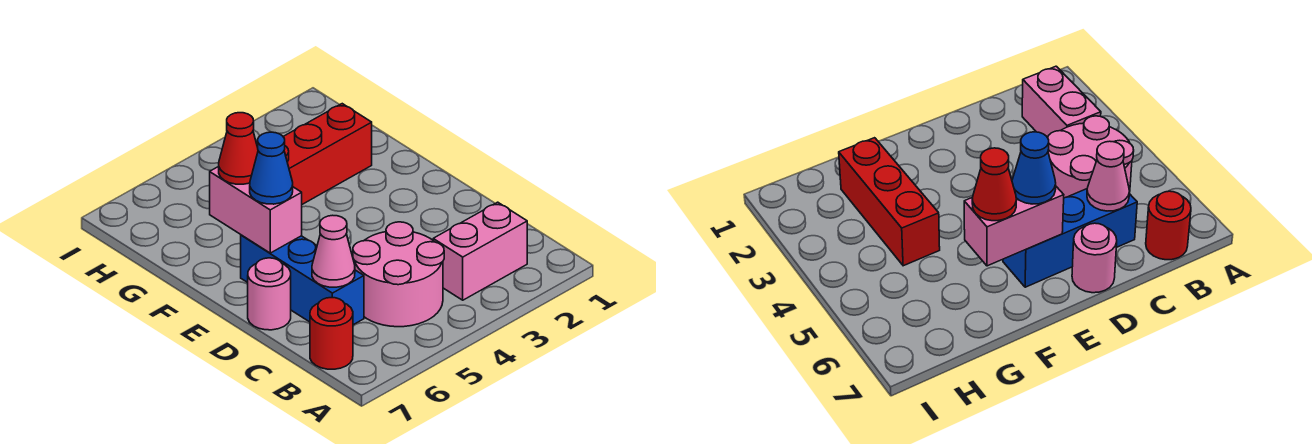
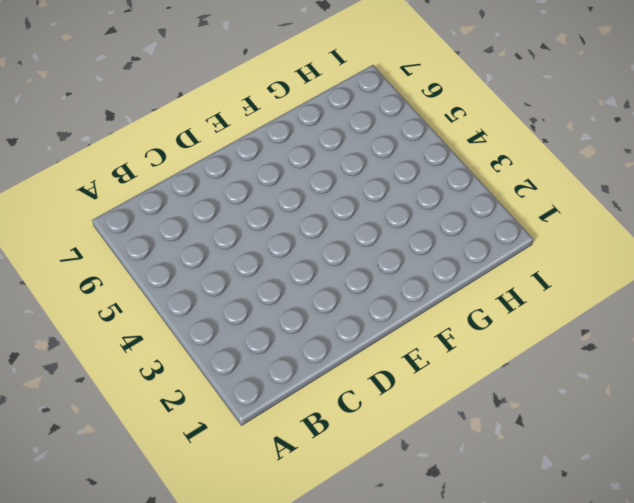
none -> pink 1x2 brick [433,202,527,300]
none -> pink 2x2 round brick [353,222,444,327]

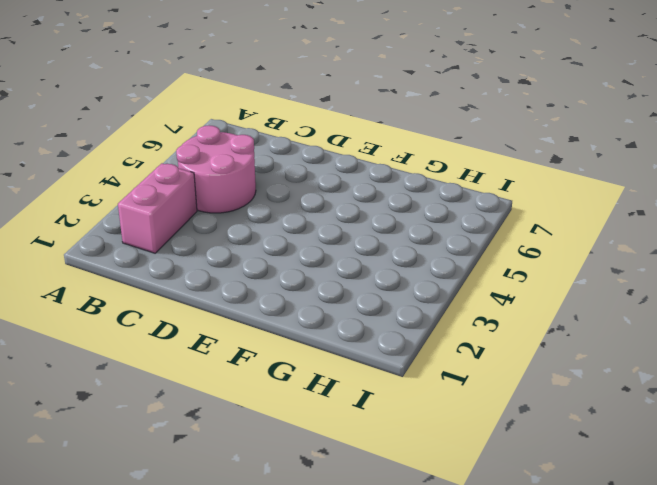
none -> red 1x1 round brick [310,298,353,369]
none -> blue 1x3 brick [241,235,364,325]

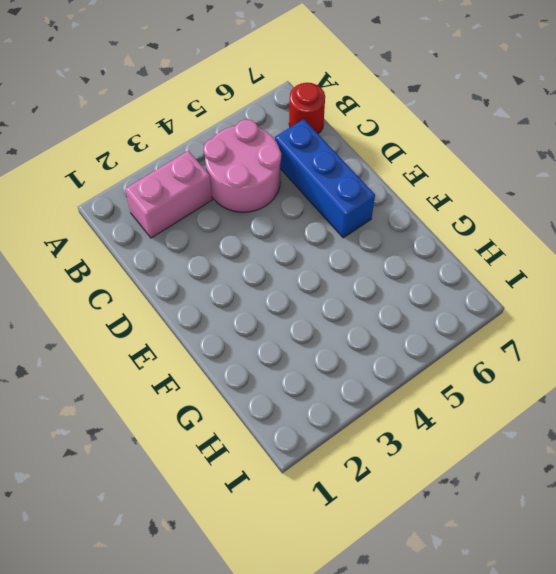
none -> pink 1x1 round brick [248,258,291,330]
none -> red 1x3 brick [283,104,372,204]

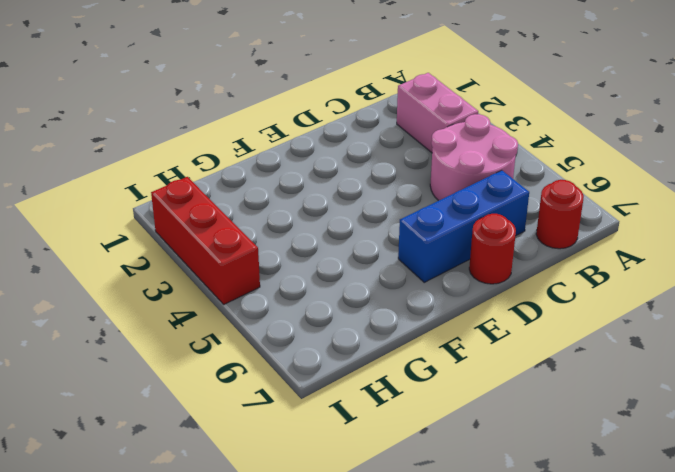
red 1x1 round brick [469,214,516,284] -> pink 1x1 round brick [248,258,291,330]
red 1x3 brick [151,177,260,304] -> red 1x3 brick moved to [283,104,372,204]
none -> pink 1x1 cone [312,215,355,287]
none -> pink 1x2 brick [210,166,302,253]

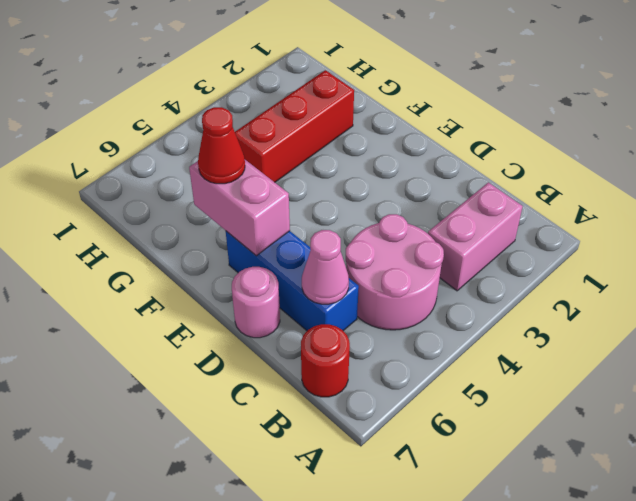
none -> blue 1x1 cone [250,132,293,204]

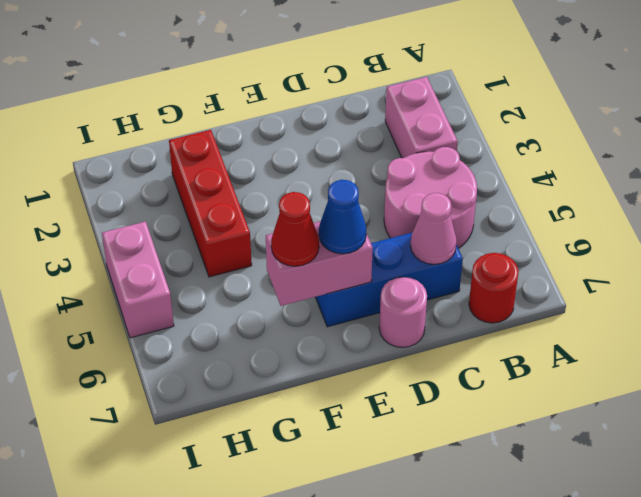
pink 1x2 brick [102,222,174,338] -> none

